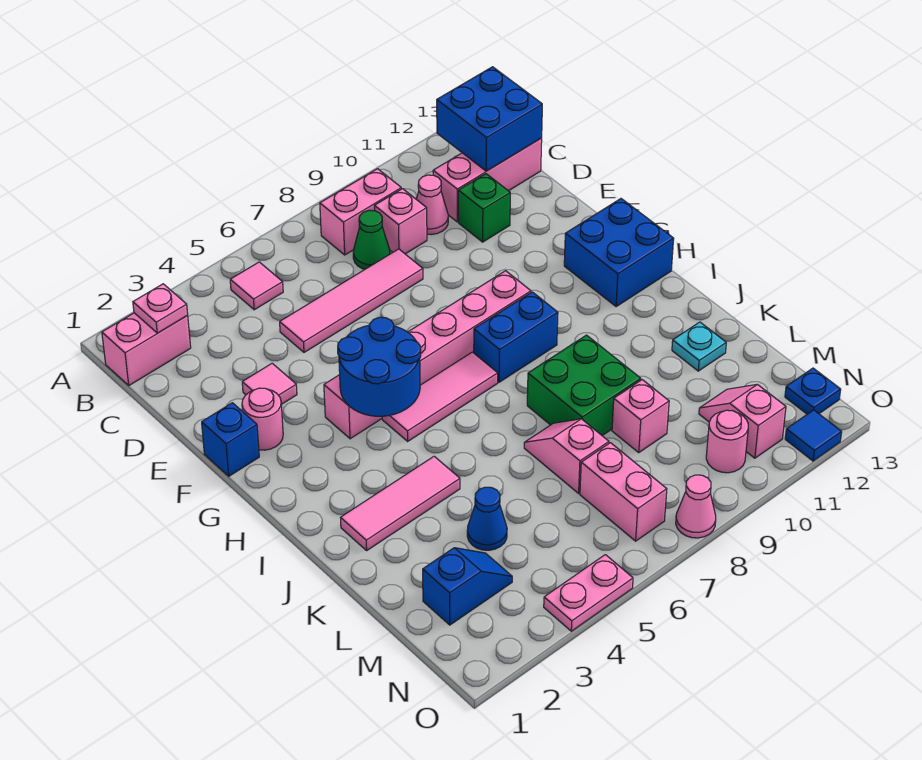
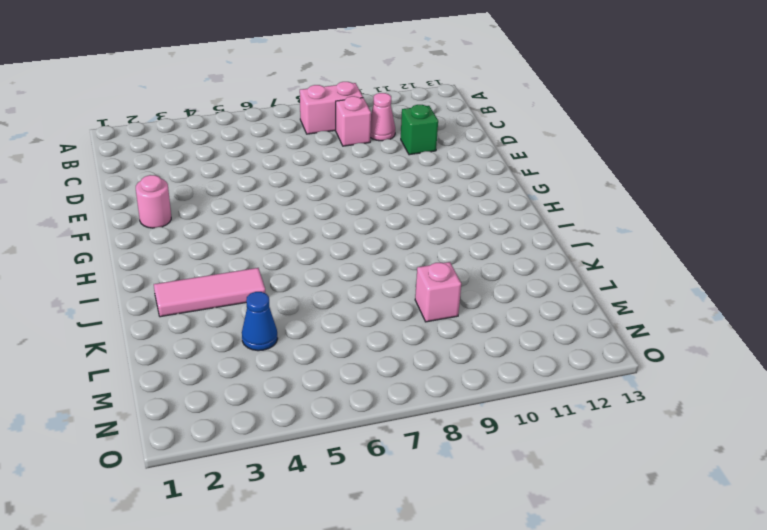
none -> pink 1x2 brick [102,313,191,385]
none -> pink 1x1 tile [230,262,283,310]
none -> green 1x1 cone [353,210,390,269]
none -> pink 1x3 brick [433,138,542,222]

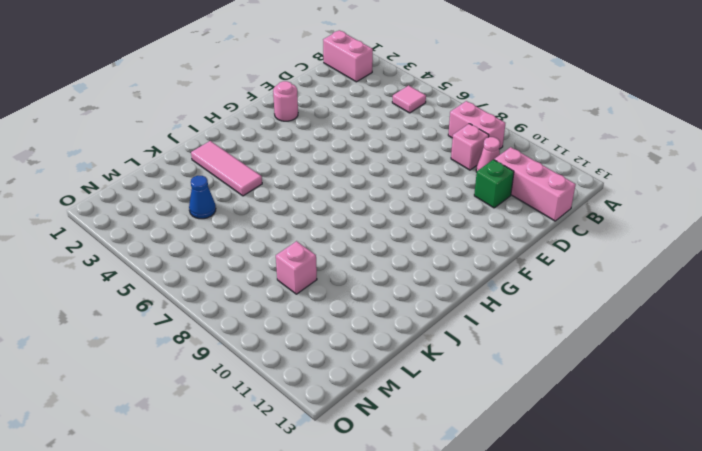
none -> green 1x1 cone [353,210,390,269]
none -> pink 1x4 tile [280,249,423,352]
none -> pink 1x1 tile [242,363,297,405]
none -> blue 1x1 brick [202,403,259,476]

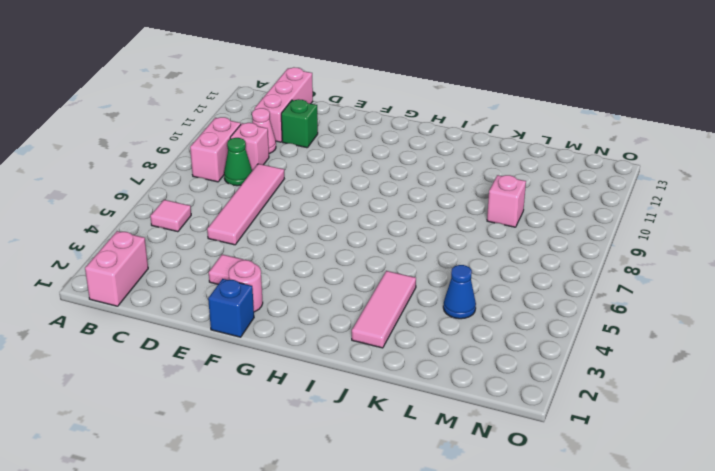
none -> pink 1x6 brick [324,271,531,439]
none -> blue 2x2 brick [564,199,674,307]
none -> pink 1x3 tile [382,352,498,441]
none -> blue 1x2 brick [474,292,558,382]

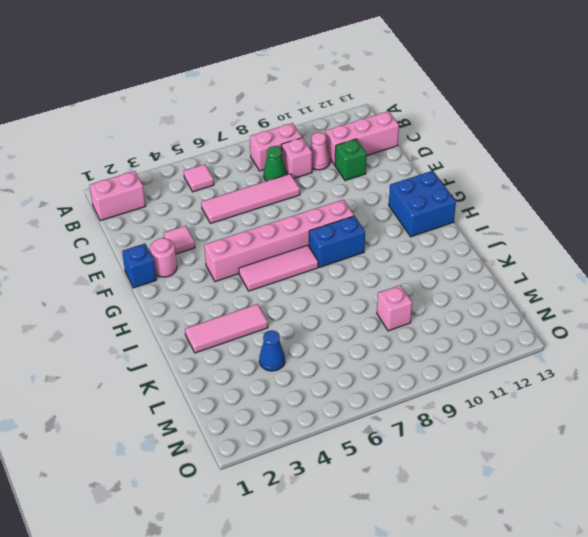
none -> green 2x2 brick [527,335,641,436]
none -> pink 1x2 slope [524,419,609,493]
none -> cyan 1x1 plate [672,322,726,371]
none -> blue 1x2 slope [423,548,512,625]

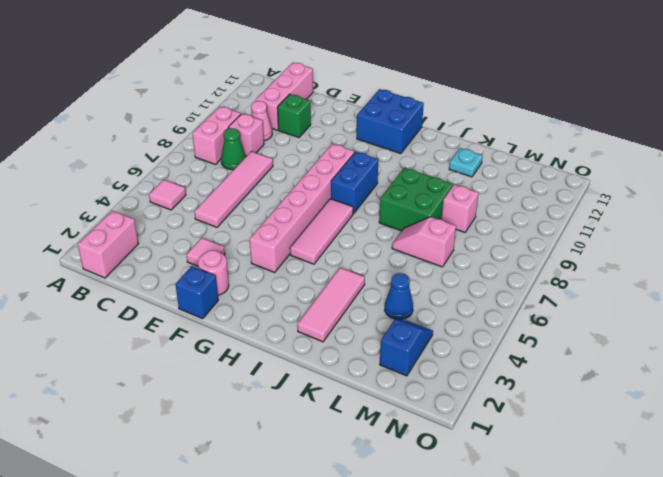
none -> pink 1x2 brick [580,443,667,541]
none -> pink 1x2 slope [699,384,786,458]
none -> pink 1x1 round brick [706,410,748,473]
none -> blue 1x1 plate [785,368,841,414]

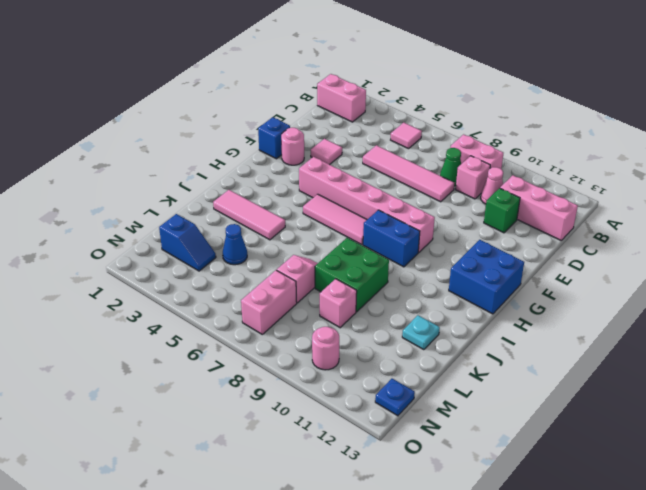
none -> pink 1x2 slope [699,384,786,458]
none -> pink 1x2 plate [544,555,633,631]
none -> pink 1x1 cone [676,475,716,538]
none -> blue 1x1 tile [785,410,842,461]

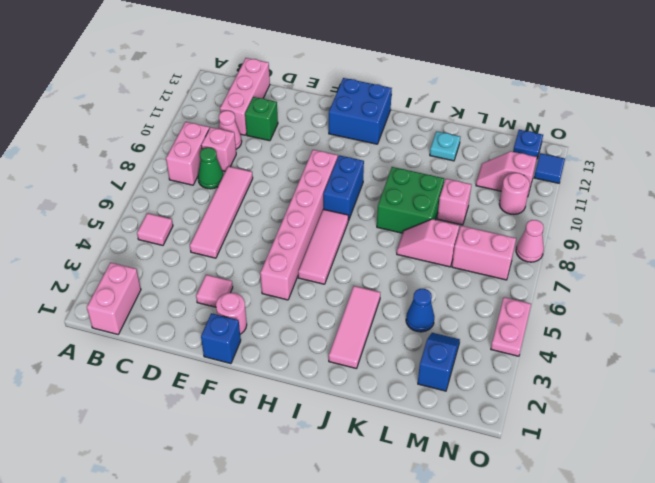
none -> pink 1x1 plate [133,284,188,333]
none -> blue 2x2 brick [437,67,542,171]
none -> blue 2x2 round brick [338,317,421,416]

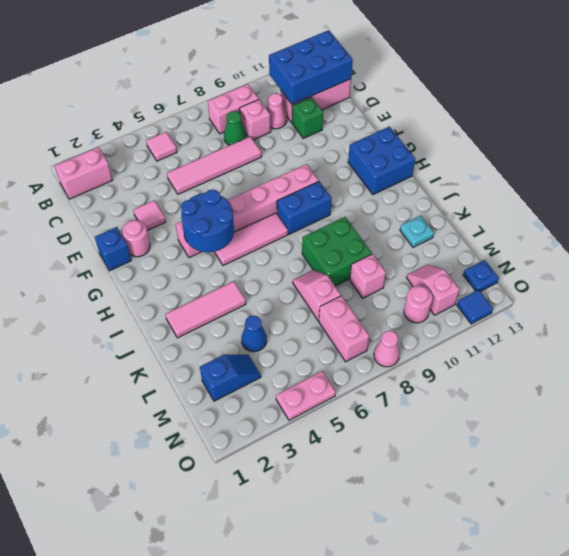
blue 2x3 brick [269,30,353,104] -> blue 2x2 brick [437,67,542,171]
none -> pink 1x1 plate [133,284,188,333]

